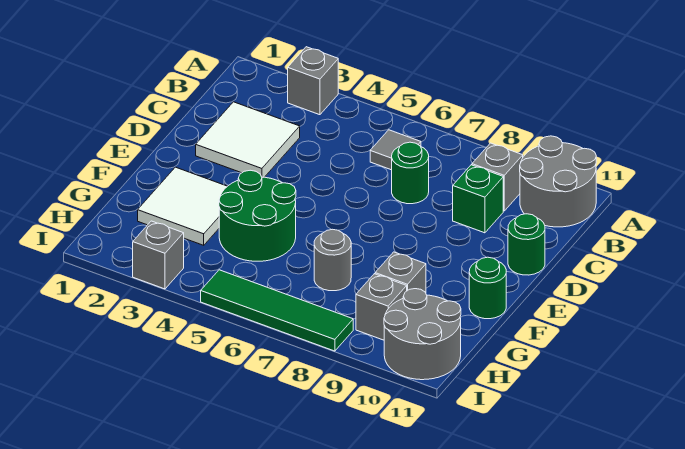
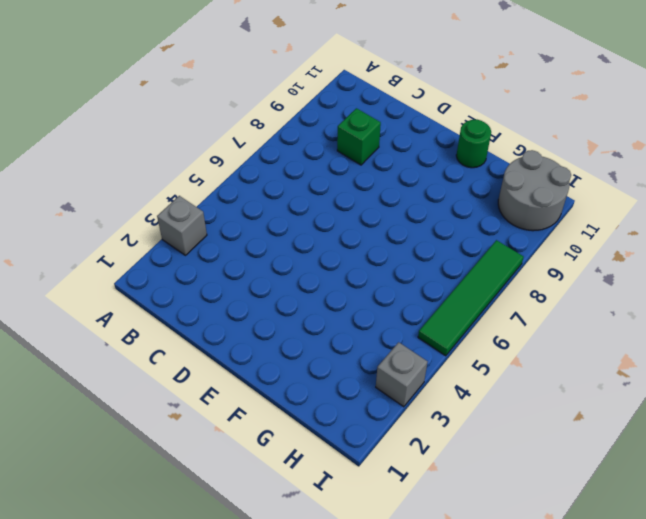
none -> grey 2x2 round brick [520,136,596,227]
none -> grey 1x1 tile [370,130,421,170]
none -> grey 1x1 brick [472,143,523,211]

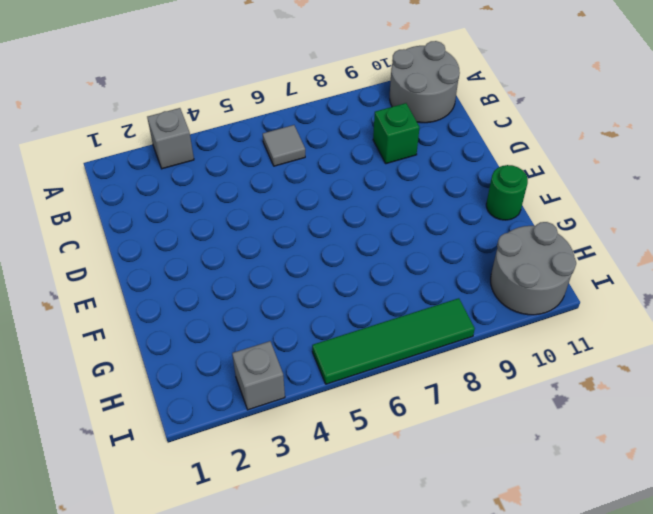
none -> grey 1x1 brick [472,143,523,211]
none -> white 2x2 tile [196,102,300,177]
none -> green 1x1 round brick [392,142,429,204]

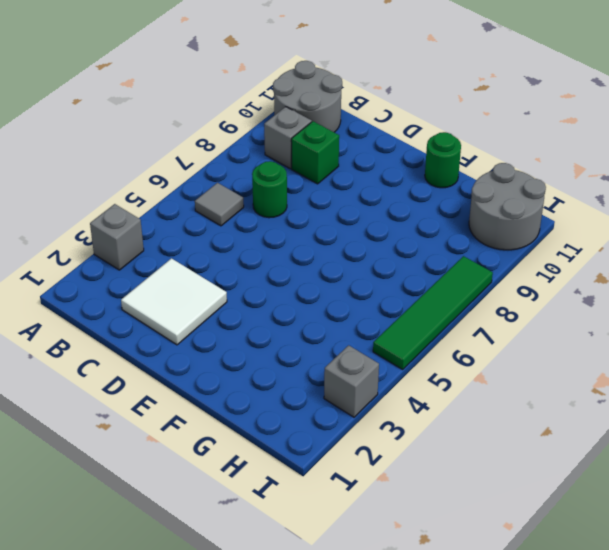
none -> green 1x1 round brick [508,214,545,275]
none -> white 2x2 tile [138,167,227,245]
none -> green 2x2 round brick [219,170,296,261]

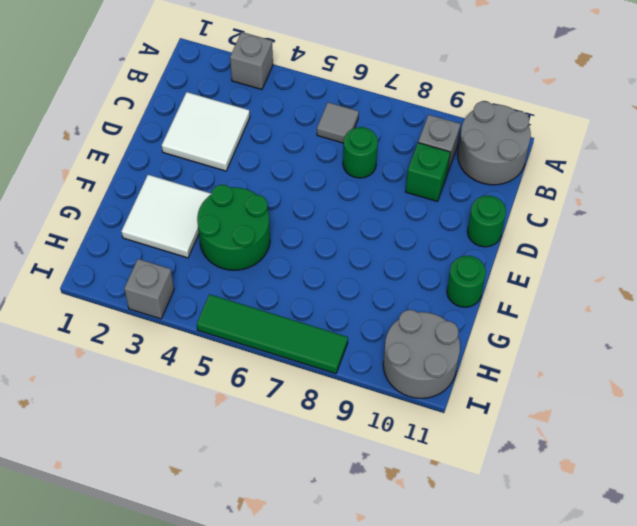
none -> grey 1x1 round brick [314,229,351,291]
none -> grey 1x1 brick [375,252,426,293]
none -> grey 1x1 brick [356,274,407,340]

